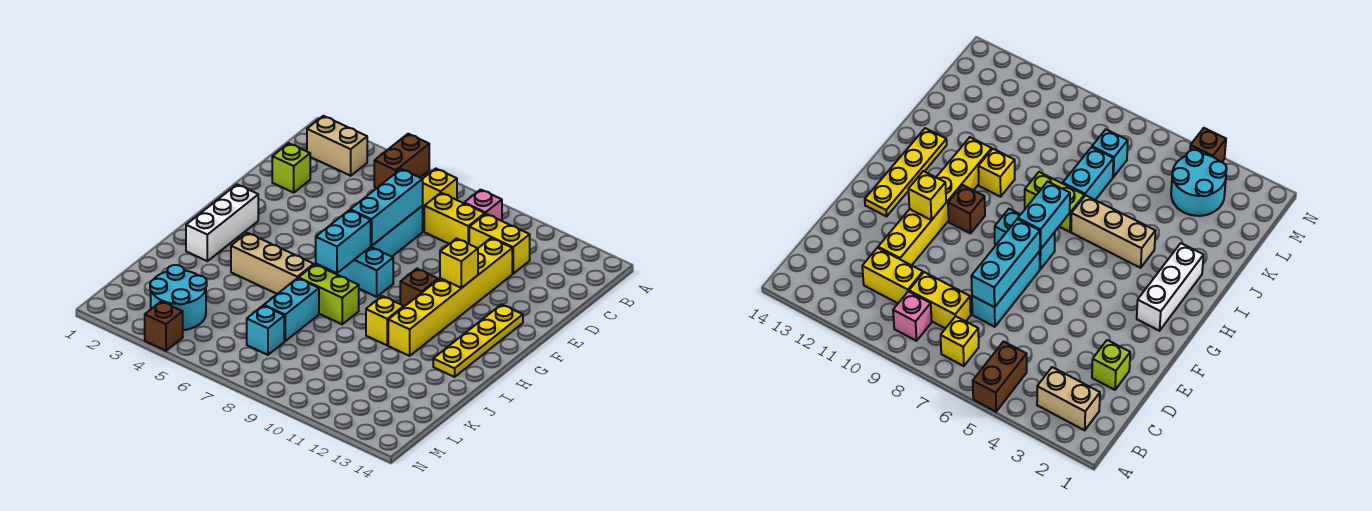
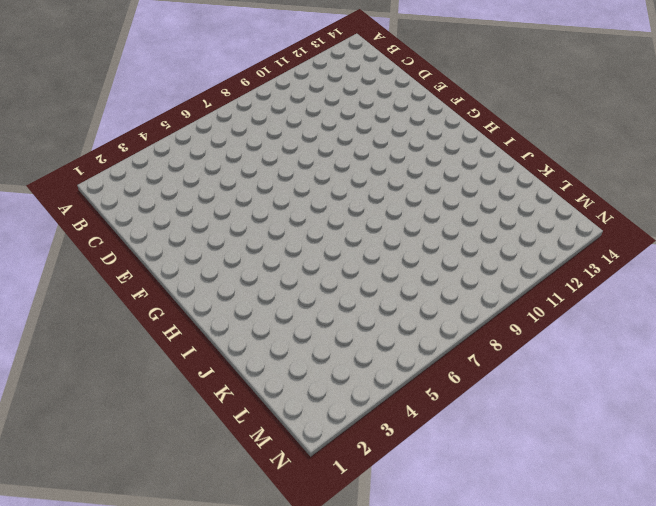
none -> brown 1x2 brick [374,134,429,188]
none -> tan 1x2 brick [307,116,367,176]
none -> yellow 1x1 brick [423,169,457,210]

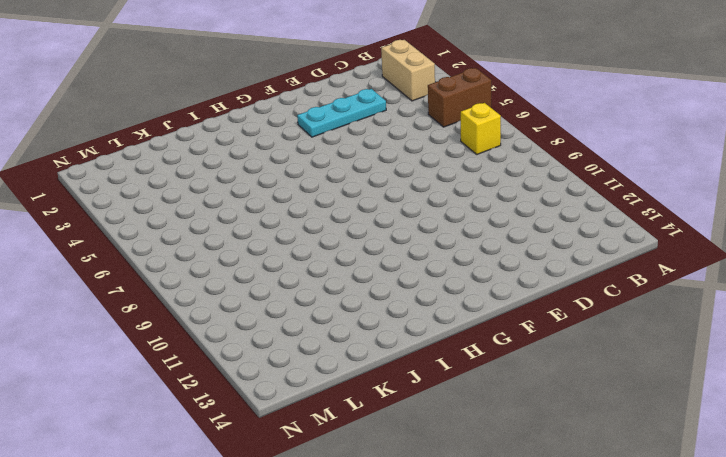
cyan 1x3 plate [297,89,386,137] -> none
none -> pink 1x1 brick [464,190,502,221]
none -> yellow 1x2 brick [424,193,485,244]
none -> yellow 1x2 brick [469,214,530,274]

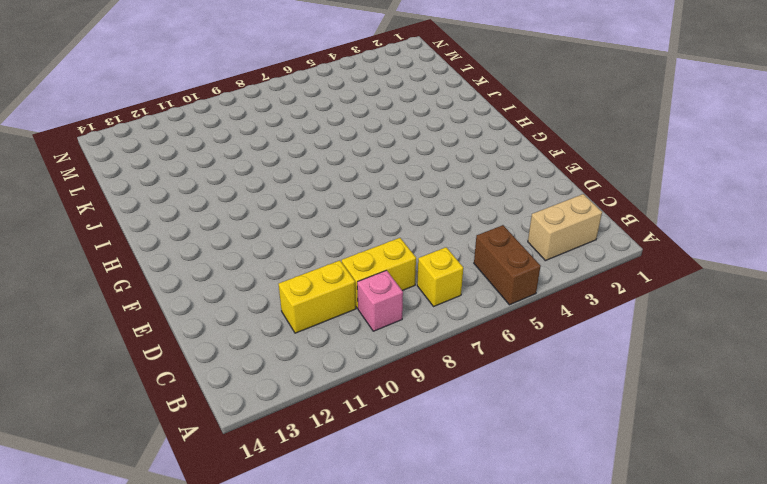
none -> lime 1x1 brick [272,143,310,193]
none -> cyan 1x3 brick [371,206,423,257]
none -> yellow 1x6 brick [388,238,512,356]

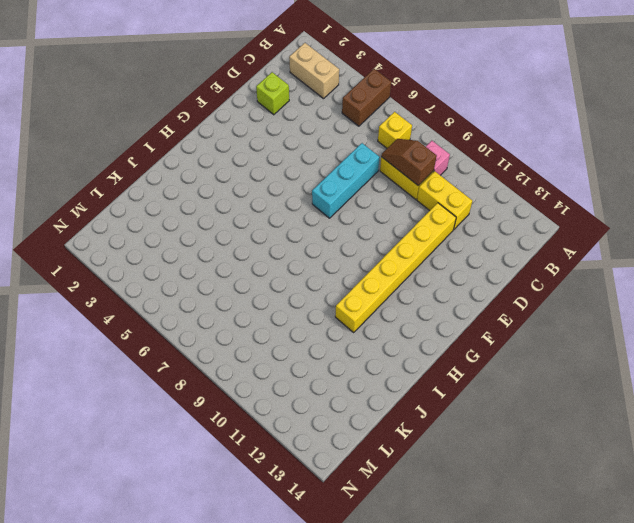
brown 1x2 slope [381,139,437,186] -> none
none -> yellow 1x4 plate [433,304,523,377]
none -> white 1x3 brick [186,184,258,261]
none -> cyan 1x2 brick [333,247,393,297]

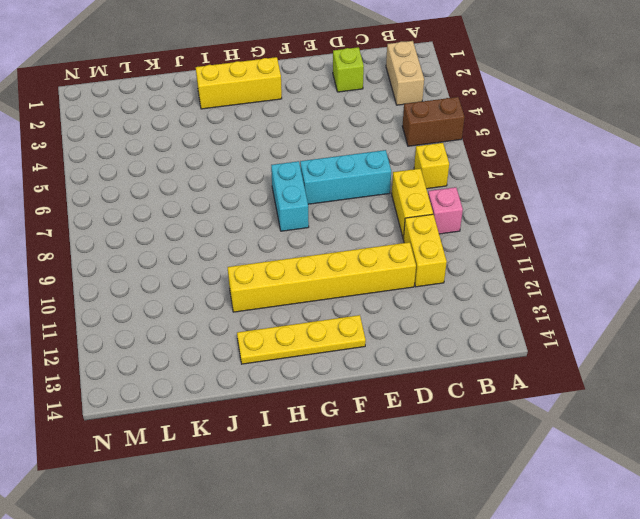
yellow 1x3 brick [196,57,282,109] -> white 1x3 brick [186,184,258,261]
none -> brown 1x1 brick [400,269,438,307]
none -> tan 1x3 brick [231,233,314,294]
none -> lime 1x2 brick [299,265,359,324]

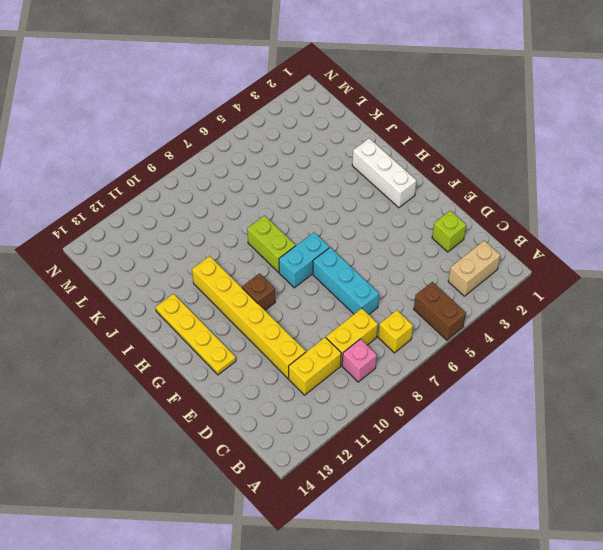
lime 1x2 brick [247,216,295,272] -> lime 1x2 brick turned to [299,265,359,324]
none -> tan 1x3 brick [231,233,314,294]
none -> yellow 1x1 brick [366,296,404,345]
none -> cyan 1x2 brick [264,278,319,341]

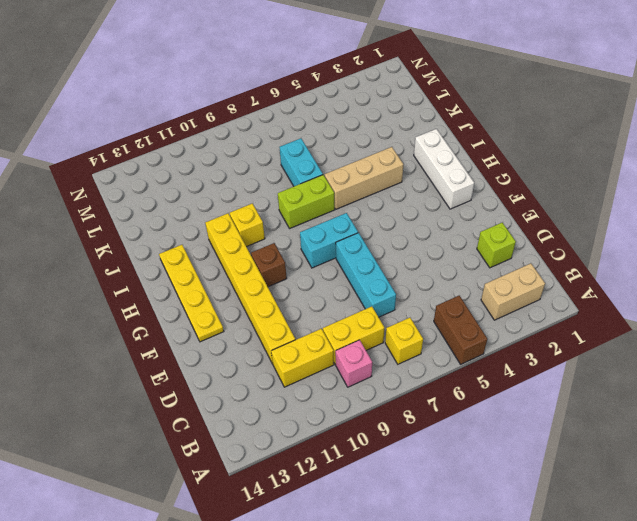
none -> cyan 2x2 round brick [150,265,207,330]
none -> cyan 1x1 brick [247,306,284,355]
none -> brown 1x1 brick [145,301,183,351]

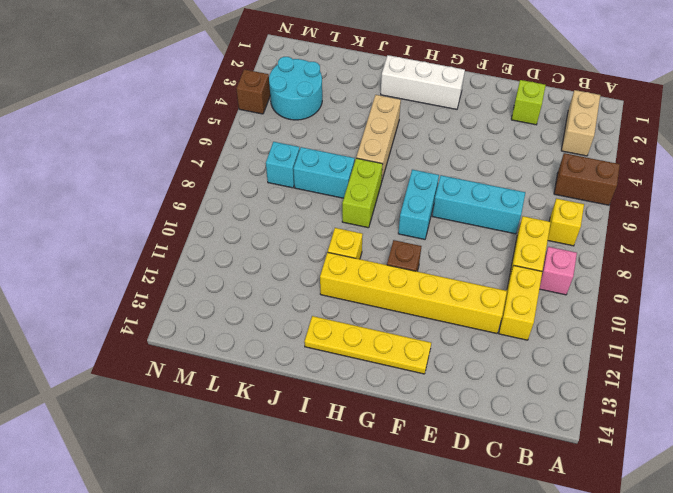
none -> cyan 1x3 brick [350,169,423,246]
none -> yellow 1x1 brick [440,238,478,288]
none -> cyan 1x2 brick [316,210,371,273]

